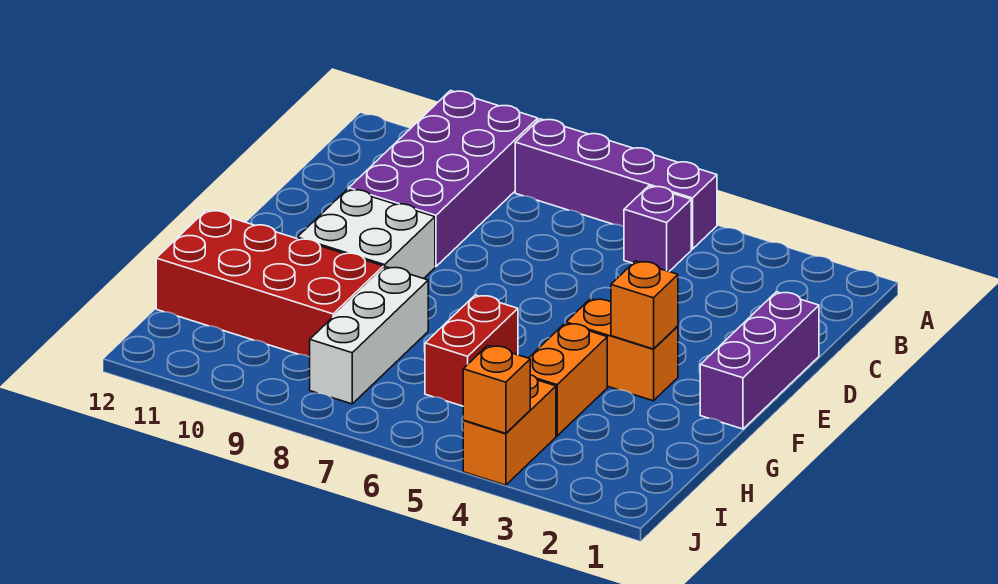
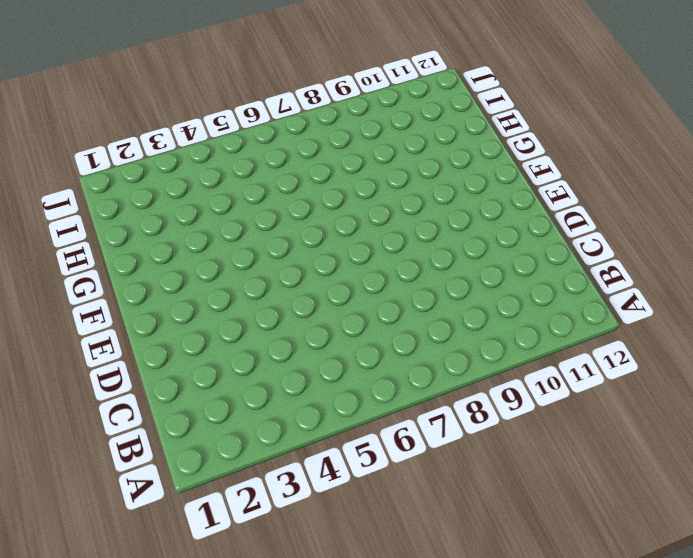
none -> purple 1x4 brick [515,119,717,249]
none -> purple 2x4 brick [349,91,538,267]
none -> purple 1x1 brick [624,186,691,271]

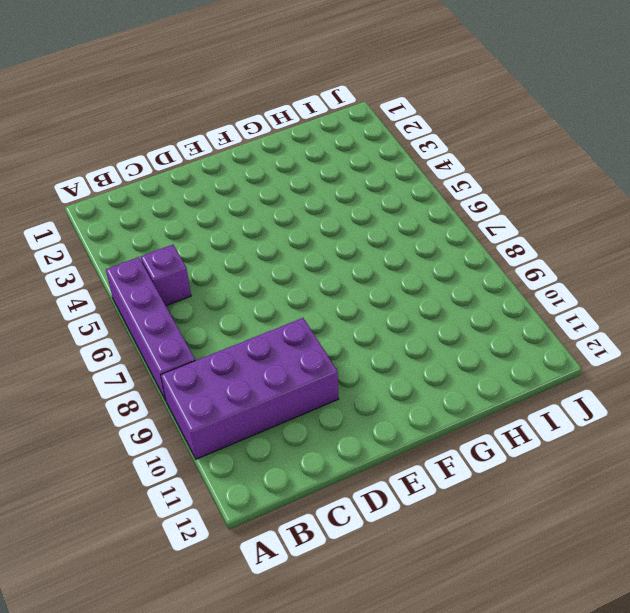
none -> purple 1x3 brick [700,292,819,429]
none -> white 2x2 brick [297,189,435,279]
none -> orange 1x2 brick [566,299,678,401]

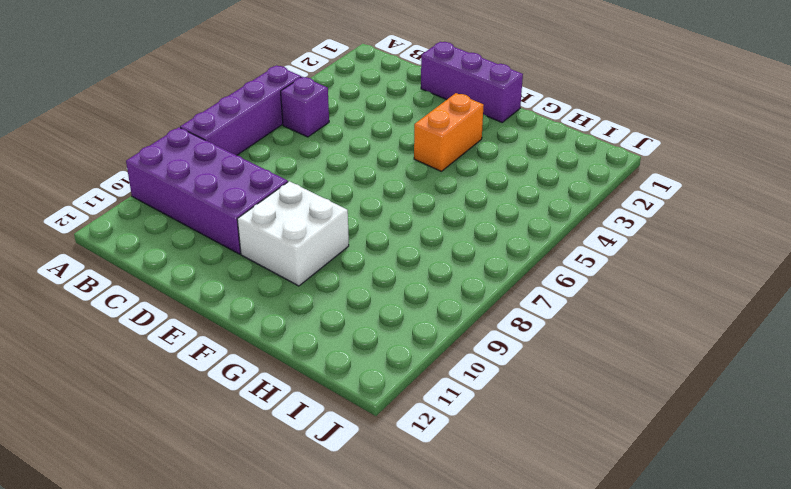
none -> orange 1x2 brick [529,323,607,436]
none -> red 1x2 brick [425,295,518,406]
none -> white 1x3 brick [310,267,428,404]

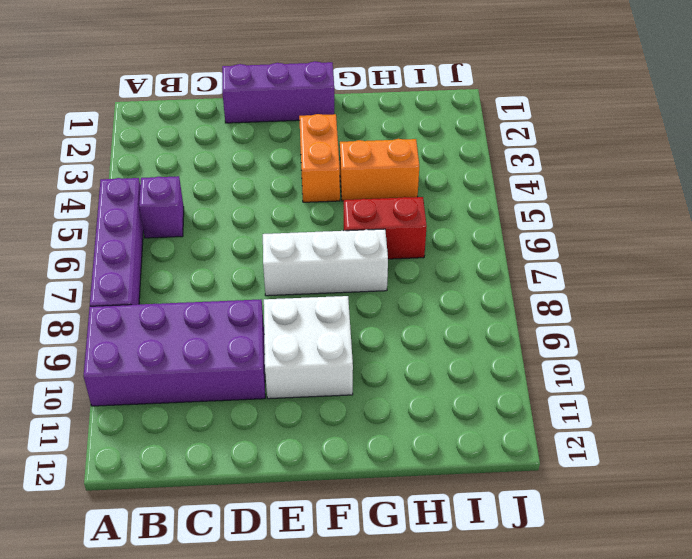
white 1x3 brick [263,229,388,296] -> white 1x3 brick moved to [310,267,428,404]
none -> red 2x4 brick [156,210,383,357]
none -> orange 1x2 brick [463,375,556,485]
none -> orange 1x1 brick [611,261,678,349]

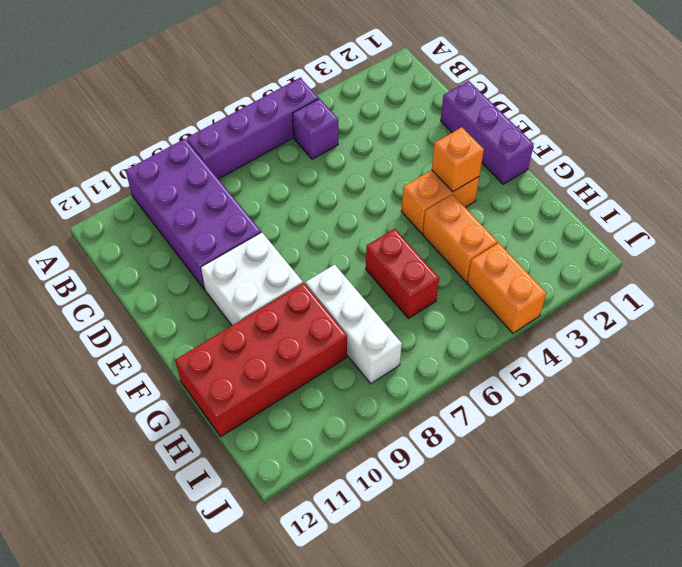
none -> orange 1x1 brick [463,346,530,433]

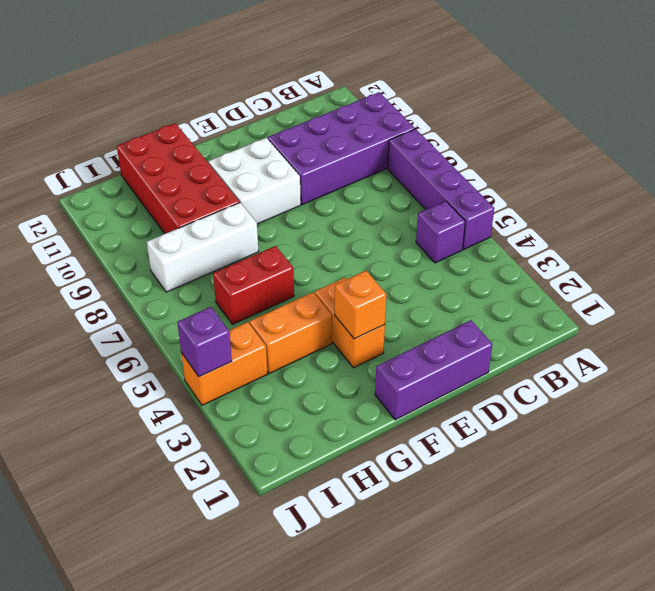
purple 1x1 brick [177,307,232,377] -> orange 1x1 brick [463,346,530,433]

